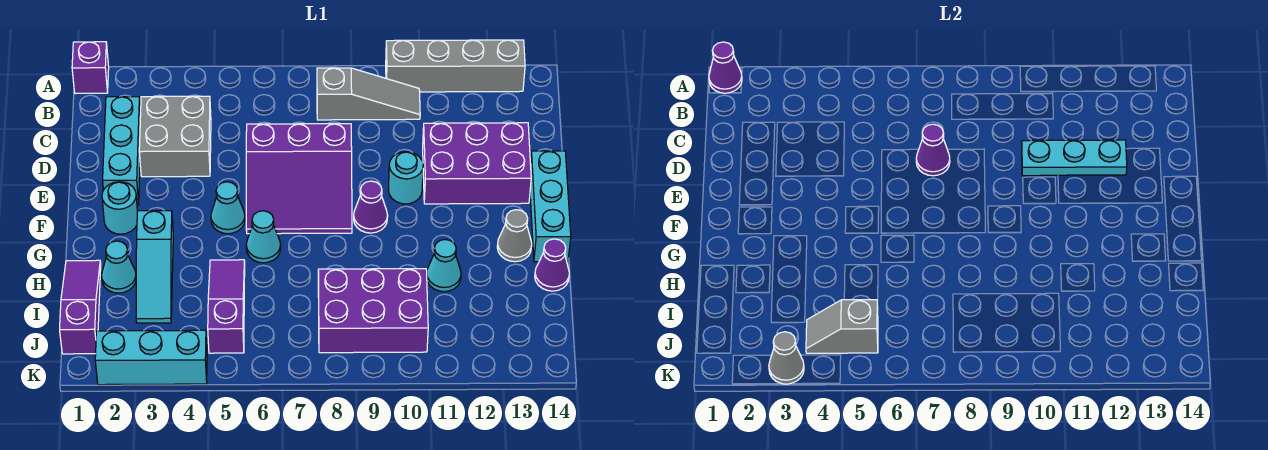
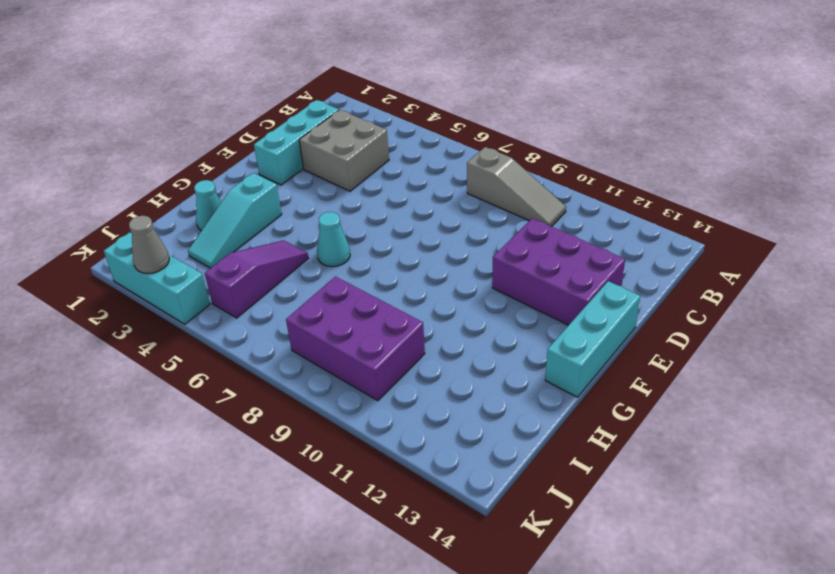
none -> purple 1x1 brick [72,42,109,94]
none -> grey 1x4 brick [386,40,525,92]
none -> purple 3x3 slope [246,124,352,234]

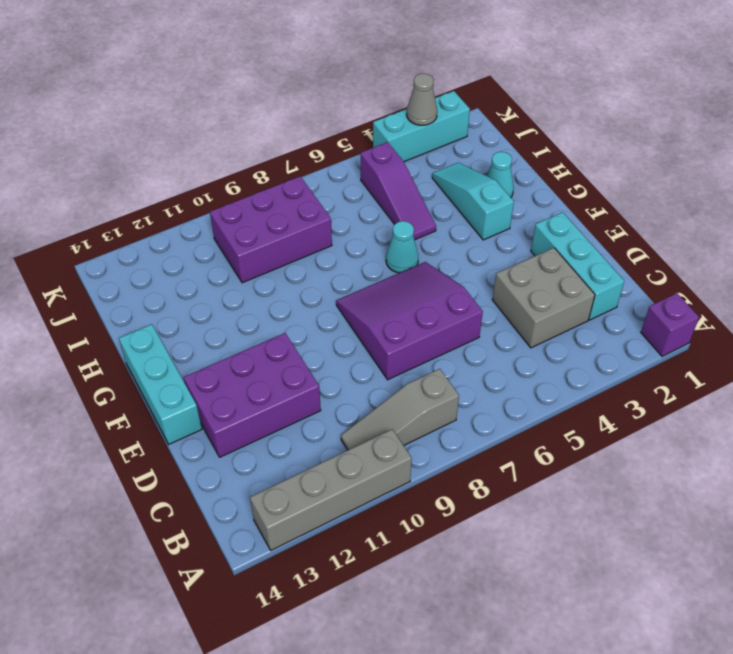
none -> cyan 1x1 round brick [389,152,423,204]
none -> cyan 1x1 round brick [102,182,137,234]
none -> cyan 1x1 cone [211,182,245,234]

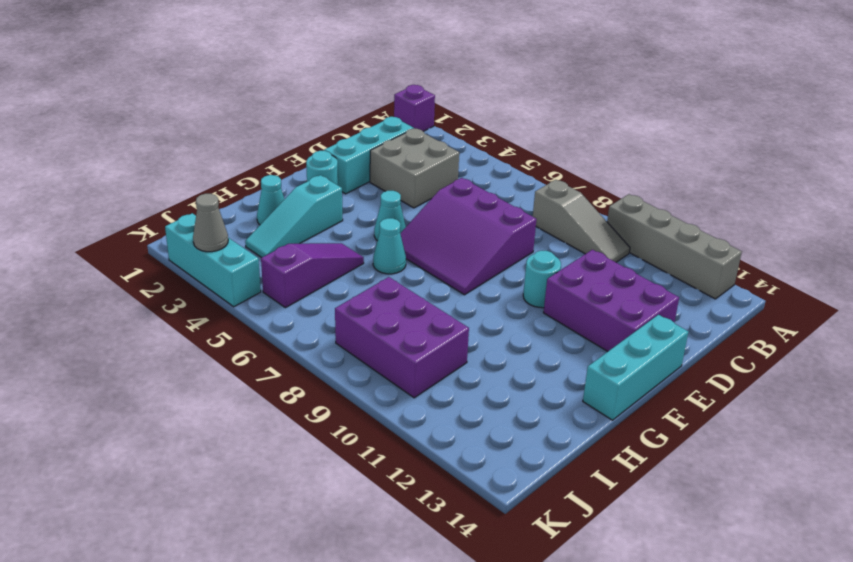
none -> purple 1x1 cone [354,181,388,233]
none -> grey 1x1 cone [497,210,532,262]
none -> purple 1x3 slope [60,260,101,354]

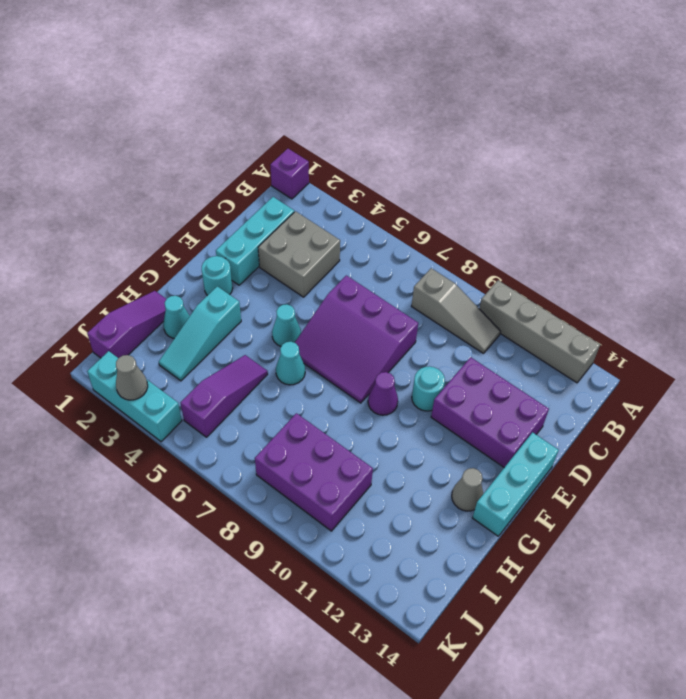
none -> cyan 1x1 cone [427,240,461,292]
none -> purple 1x1 cone [535,239,569,291]
none -> purple 1x1 cone [709,42,742,93]

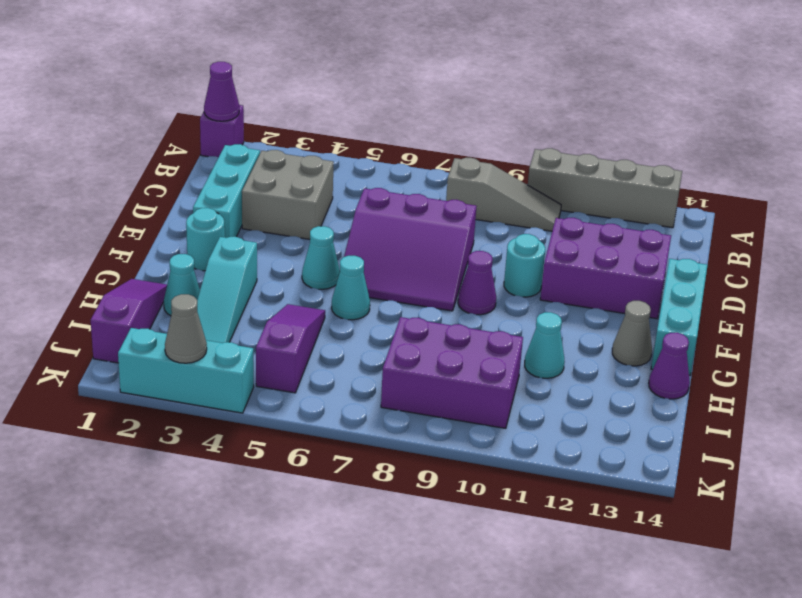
none -> purple 1x1 cone [916,124,950,176]
none -> cyan 1x3 plate [1022,140,1127,176]
none -> grey 1x2 slope [806,300,878,353]

